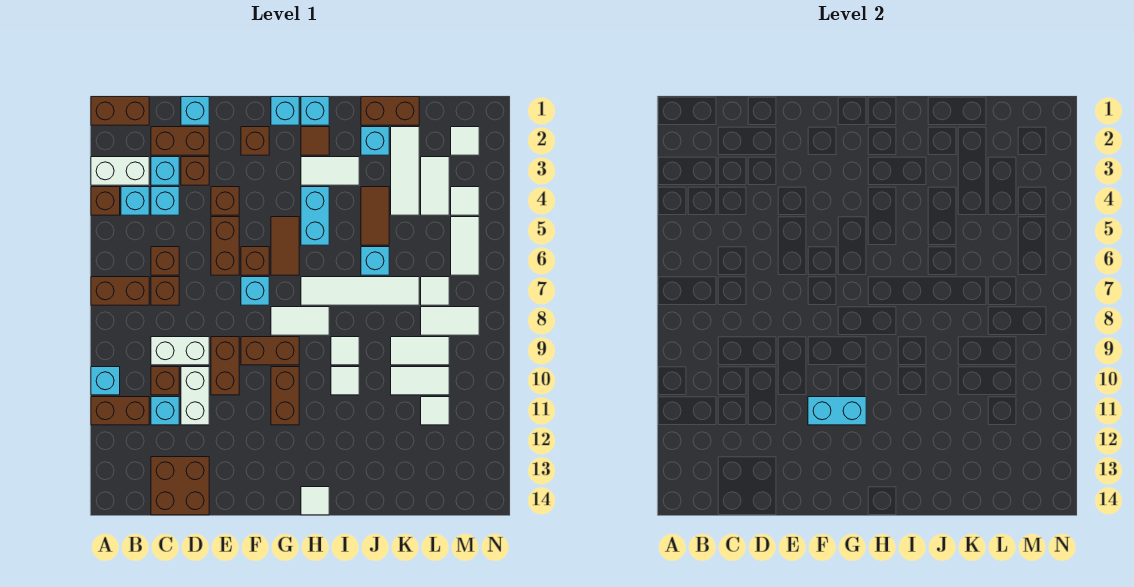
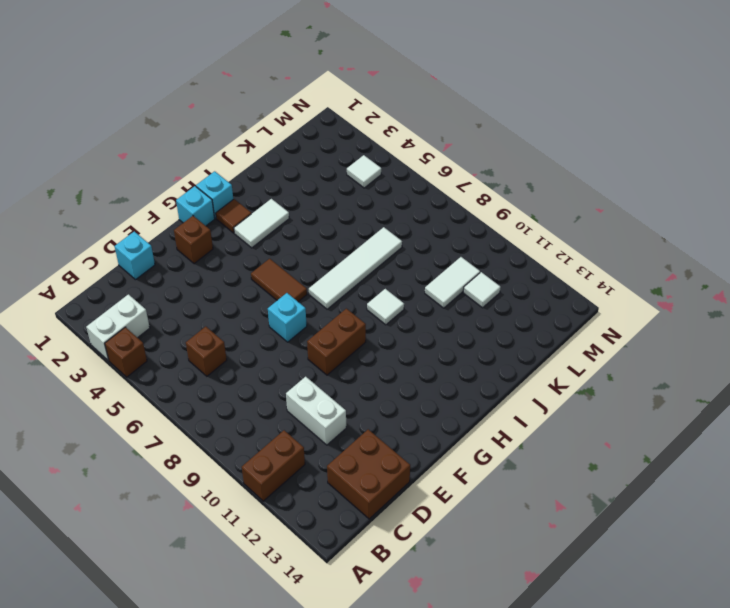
none -> brown 1x2 brick [91,97,149,125]
none -> brown 1x2 brick [91,277,149,305]
none -> cyan 1x1 brick [91,367,120,395]
none -> cyan 1x1 brick [121,187,149,215]

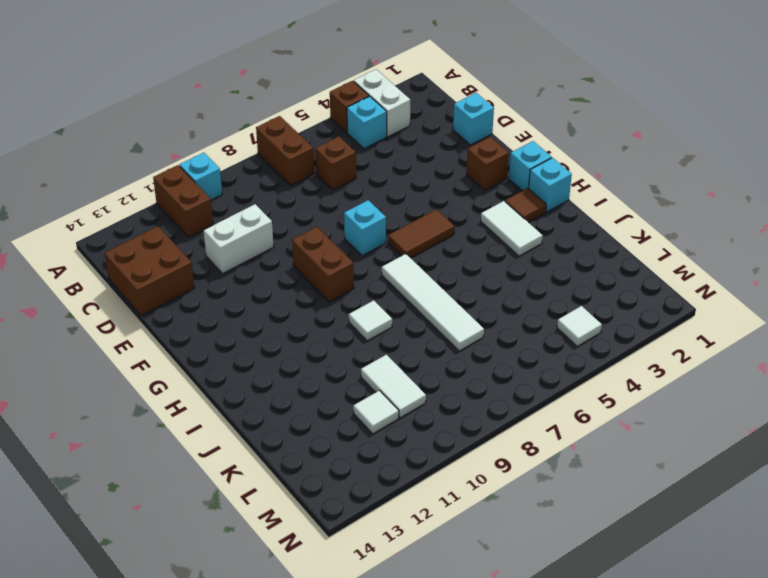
none -> brown 1x2 brick [91,97,149,125]
none -> brown 1x2 brick [151,127,209,155]
none -> cyan 1x1 brick [151,157,179,185]
none -> cyan 1x1 brick [151,187,179,215]

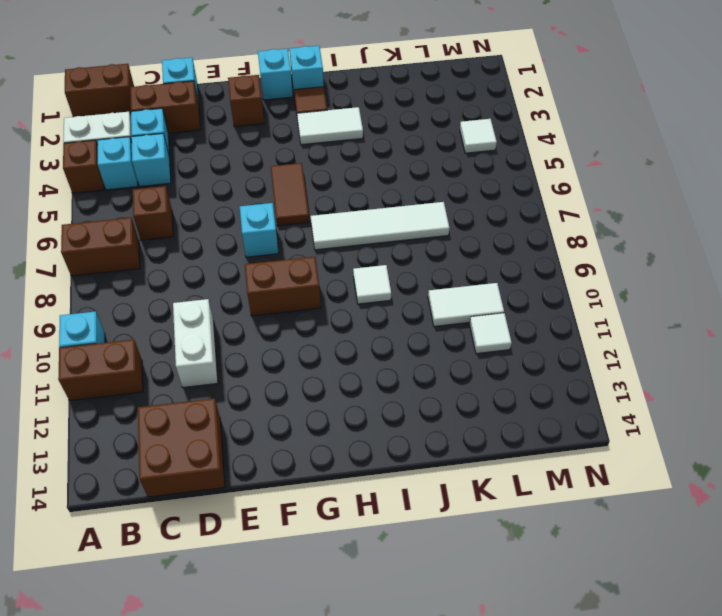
none -> brown 1x1 brick [151,277,179,305]
none -> white 1x2 brick [151,337,209,365]
none -> brown 1x1 brick [151,367,179,395]
none -> cyan 1x1 brick [151,397,179,425]

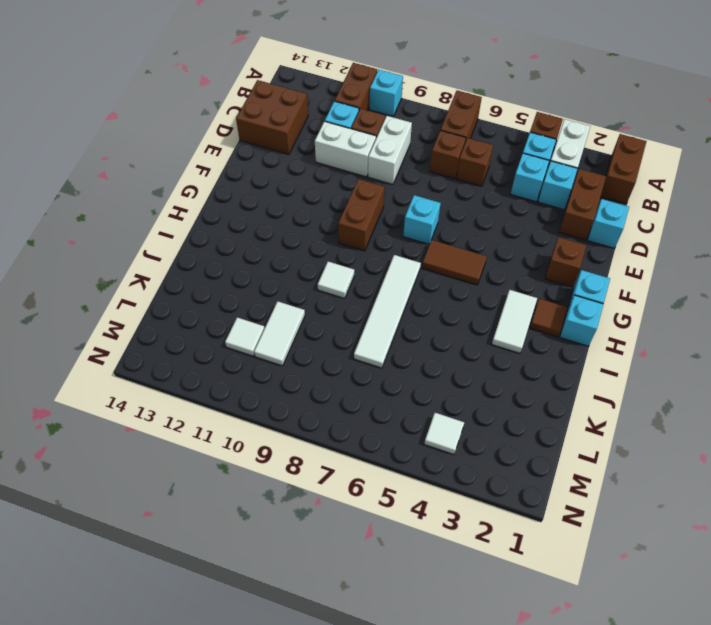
none -> brown 1x1 brick [181,157,209,185]
none -> brown 1x1 brick [211,187,239,215]
none -> brown 1x2 brick [211,217,239,275]
none -> brown 1x2 brick [211,337,239,395]

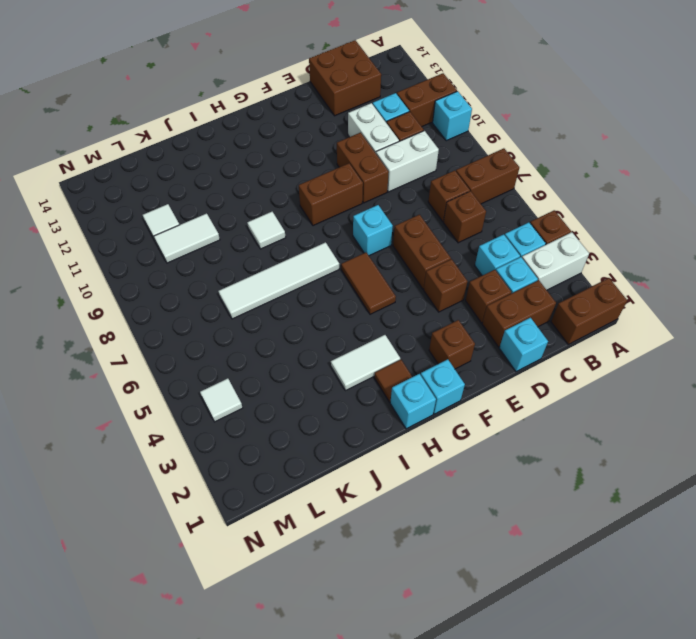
none -> brown 1x1 brick [241,247,269,275]
none -> white 1x2 tile [271,307,329,335]
none -> brown 1x2 brick [271,367,299,425]
none -> cyan 1x2 brick [301,187,329,245]

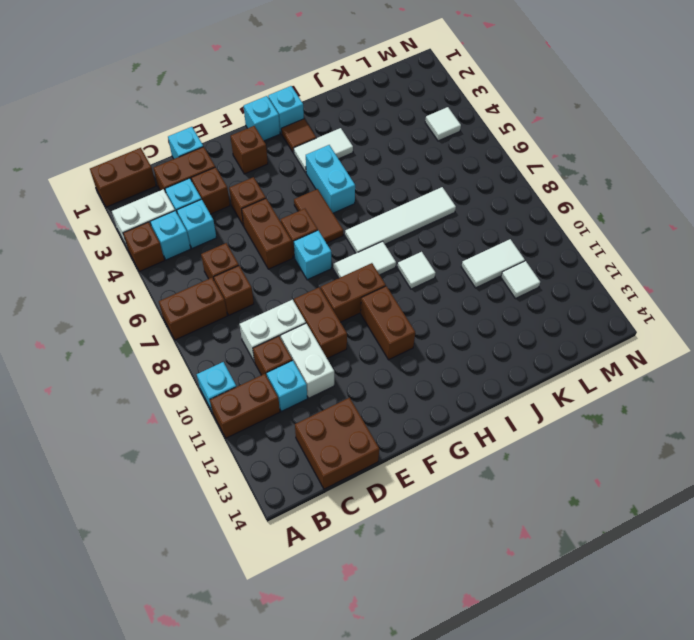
none -> white 1x1 tile [301,487,329,515]
none -> white 1x1 tile [331,367,359,395]
none -> brown 1x2 brick [361,97,419,125]
none -> cyan 1x1 brick [361,127,389,155]

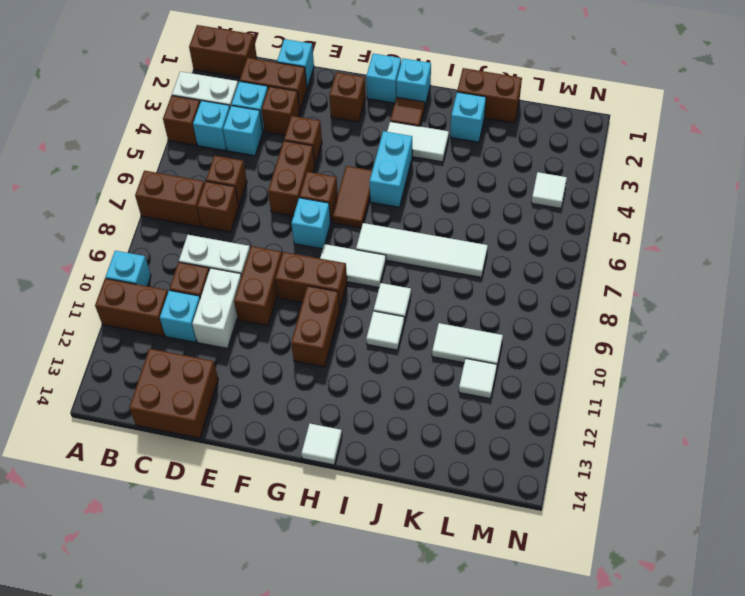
none -> brown 1x2 tile [361,187,389,245]
none -> cyan 1x1 brick [361,247,389,275]
none -> white 1x3 tile [391,127,419,215]
none -> white 1x2 tile [391,337,449,365]

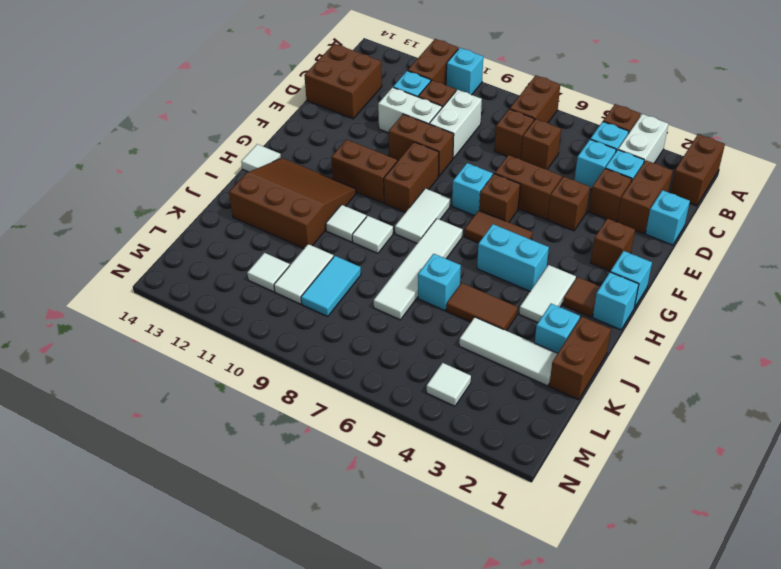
brown 3x3 slope [229,158,356,248] -> none
cyan 1x2 tile [301,256,361,316] -> white 1x2 tile [391,337,449,365]
none -> white 1x2 tile [421,157,449,215]
none -> white 1x1 tile [421,277,449,305]
none -> white 1x2 tile [421,307,479,335]
none -> white 1x1 tile [451,127,479,155]

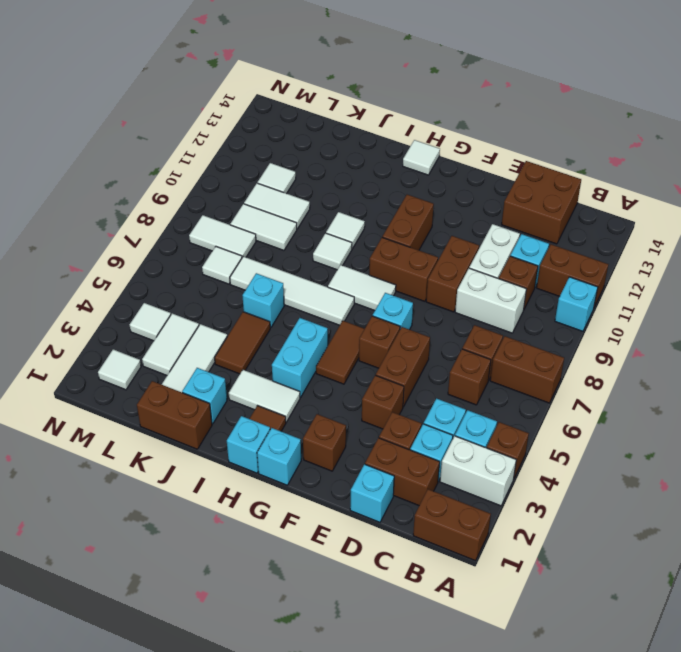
none -> white 1x2 tile [451,217,479,275]
none -> cyan 1x2 brick [808,397,866,425]

